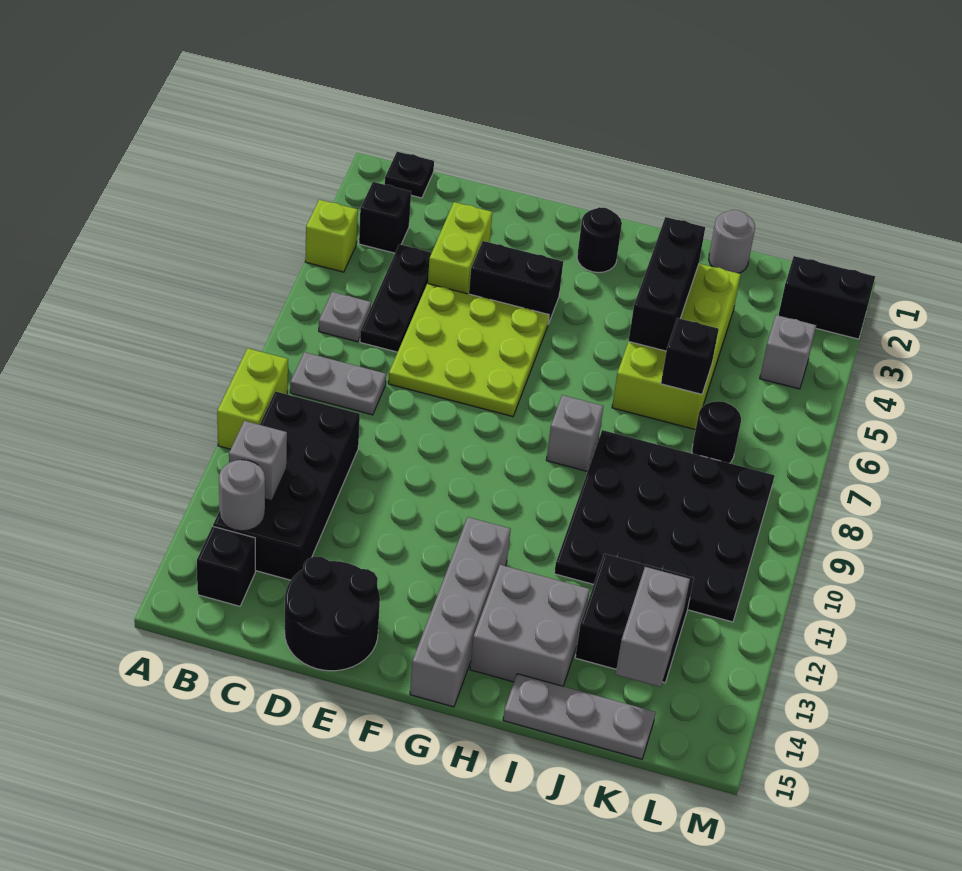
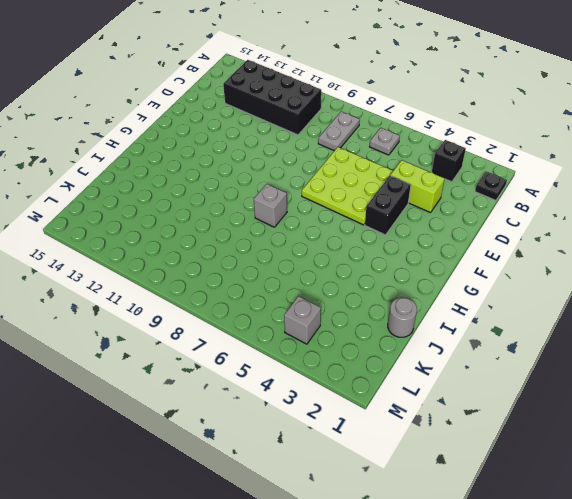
none -> lime 1x1 brick [305,200,358,272]
none -> lime 1x2 brick [217,348,288,449]
none -> black 1x1 brick [197,526,255,606]
none -> black 1x3 plate [360,244,432,352]

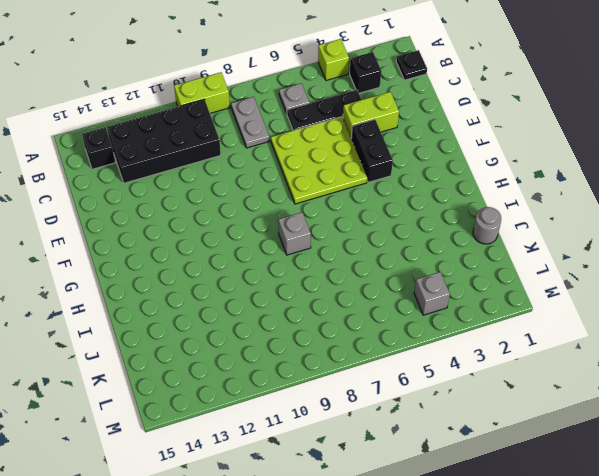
none -> black 2x2 round brick [285,556,380,671]
none -> black 1x1 round brick [577,207,622,273]
none -> grey 1x4 brick [410,517,511,707]
none -> grey 2x2 brick [470,565,590,686]

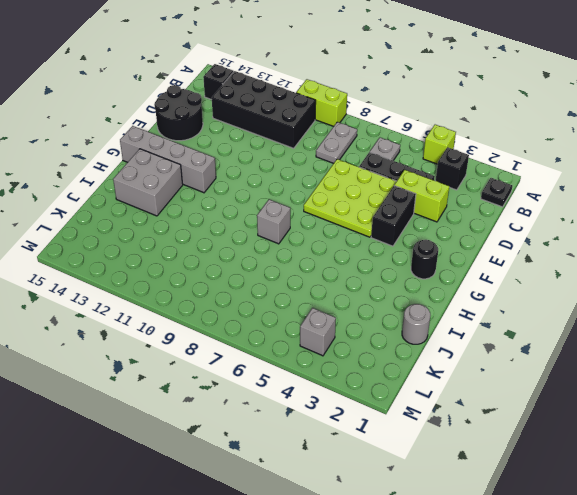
none -> lime 2x4 brick [612,264,741,430]
none -> black 4x4 plate [554,430,775,622]
none -> grey 1x3 plate [503,674,655,759]
none -> black 2x2 brick [575,554,694,683]

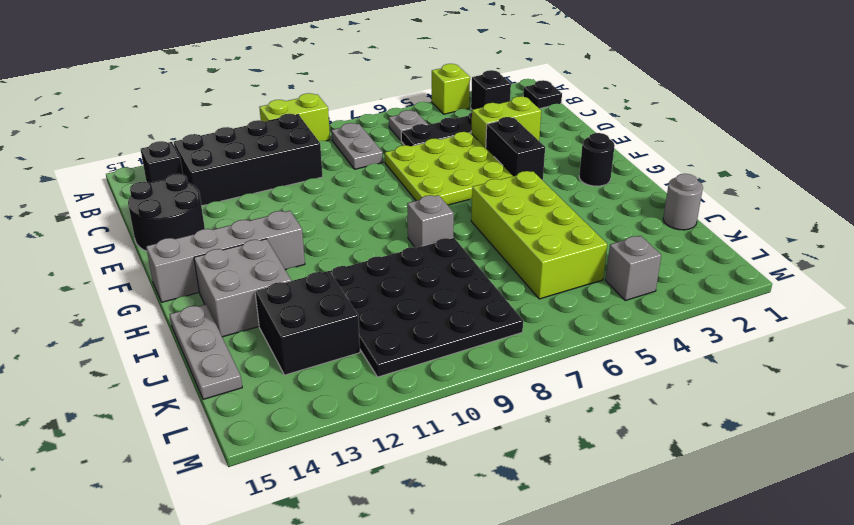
lime 2x4 brick [471,171,607,299] -> lime 2x4 brick turned to [612,264,741,430]
none -> black 1x1 round brick [692,401,741,463]
none -> black 1x2 brick [778,256,875,339]
none -> grey 1x1 brick [229,421,287,501]
none -> grey 1x1 round brick [219,460,265,531]

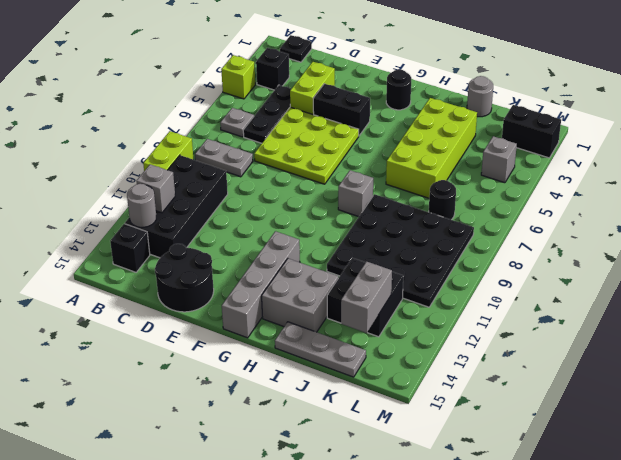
none -> black 1x3 brick [628,217,705,351]
none -> black 1x1 brick [661,318,719,394]

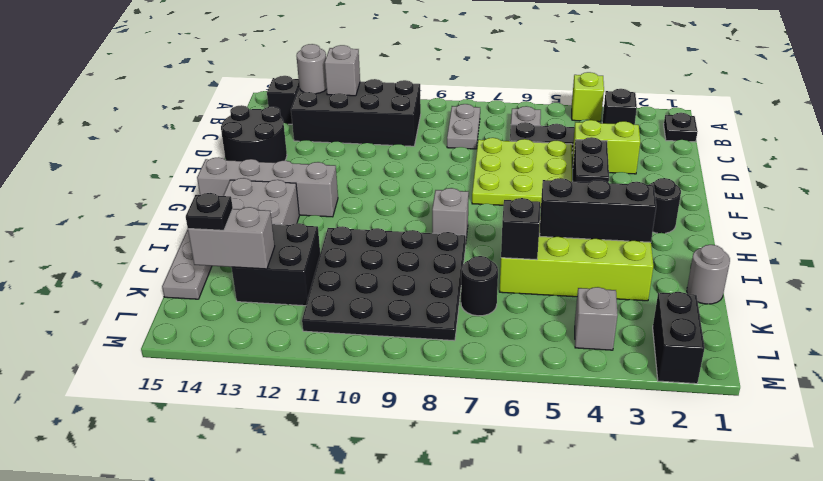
black 1x1 plate [186,193,233,230] -> none
none -> lime 1x2 brick [217,348,288,449]

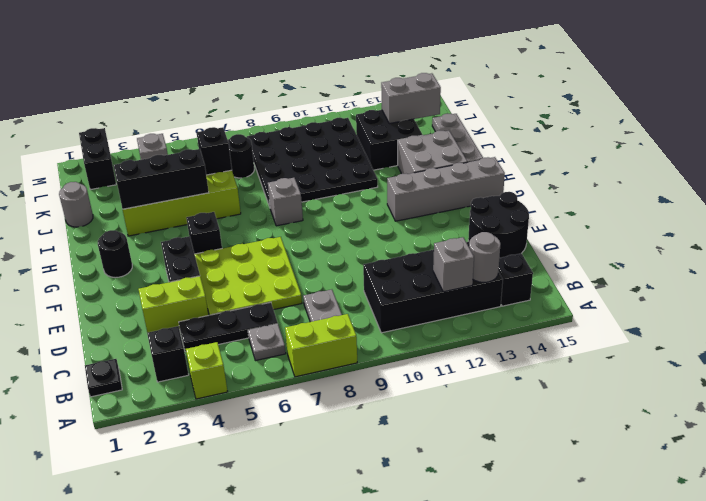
lime 1x2 brick [285,314,357,377] -> lime 1x2 brick moved to [217,348,288,449]
black 1x1 brick [186,212,222,254] -> none

